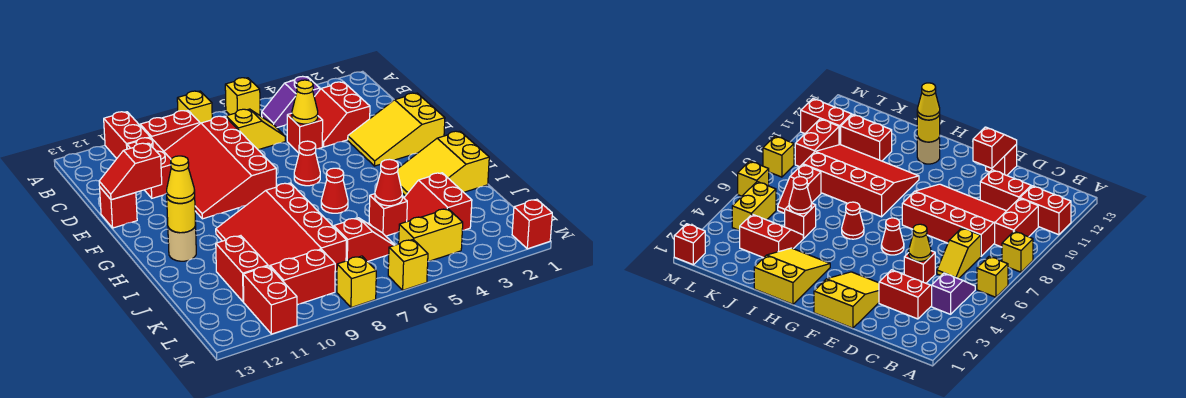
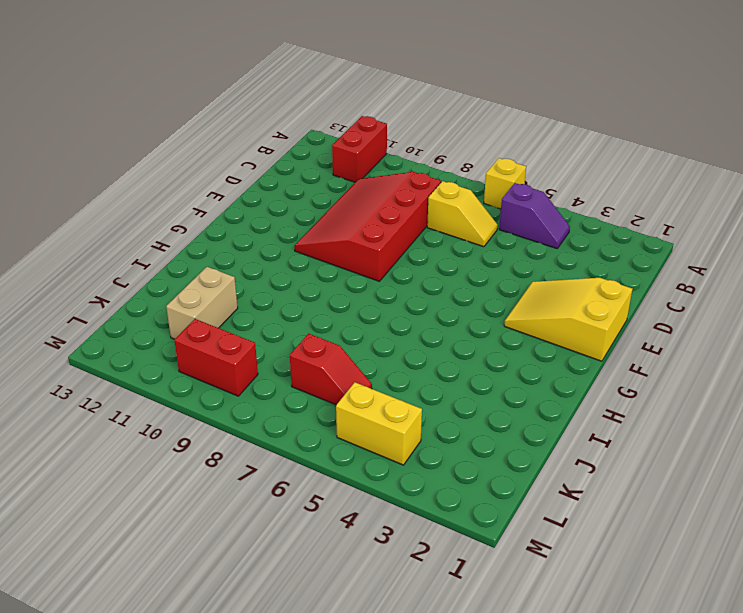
purple 1x2 slope [499,183,570,249] -> purple 1x2 slope turned to [262,76,320,128]
tan 1x2 brick [166,267,238,339] -> red 1x2 brick [216,236,268,302]
none -> yellow 1x1 brick [177,91,212,123]
none -> red 1x2 brick [140,111,200,151]
none -> red 2x2 slope [314,82,370,147]
none -> red 1x2 brick [127,138,171,198]

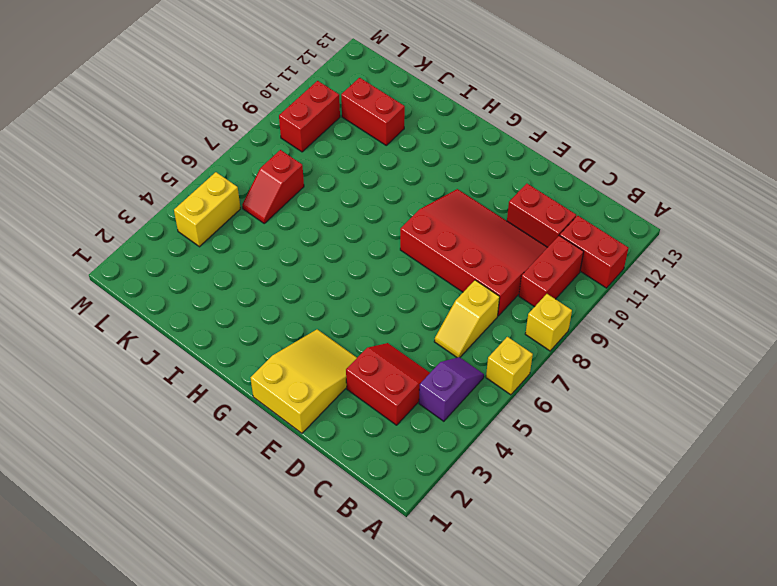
none -> red 1x1 brick [287,113,323,153]
none -> red 1x1 brick [100,187,137,228]
none -> red 1x1 cone [294,141,320,186]
none -> yellow 2x3 slope [398,131,489,196]

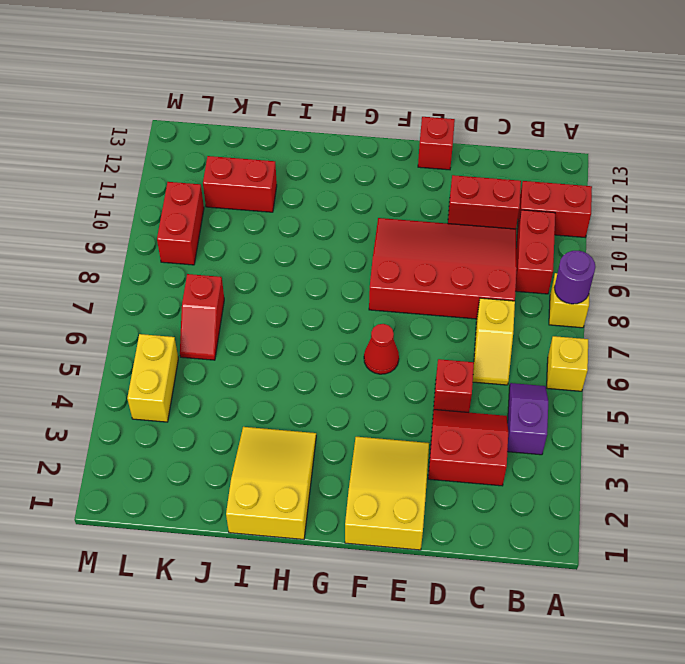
purple 1x1 round brick [554,251,595,304] -> none
none -> red 1x1 cone [321,168,348,213]
none -> red 3x4 slope [216,183,346,272]
none -> tan 1x1 round brick [168,225,196,261]
none -> red 2x2 slope [404,173,472,230]

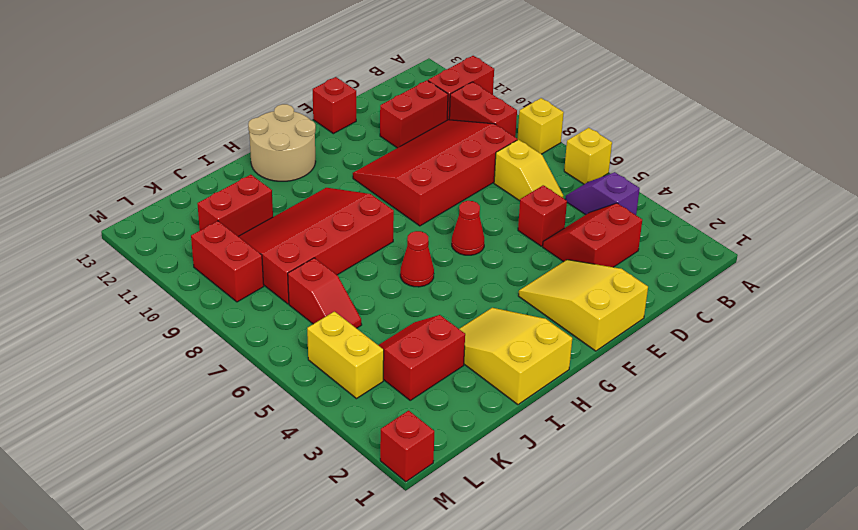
tan 2x2 round brick [248,104,316,181] -> tan 1x1 round brick [168,225,196,261]
none -> red 1x1 brick [369,194,407,236]
none -> red 1x2 brick [243,266,297,334]
none -> yellow 1x1 brick [388,240,428,290]
none -> yellow 1x1 brick [337,256,376,308]

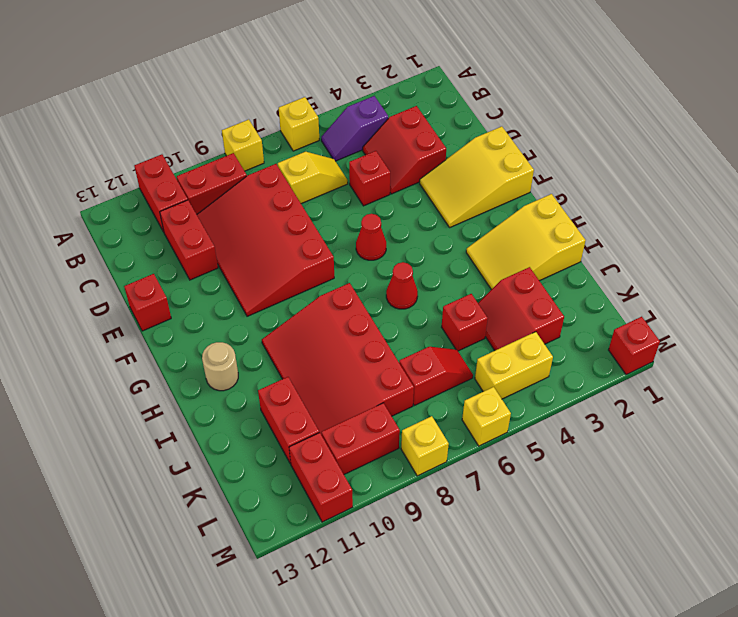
none -> yellow 1x1 cone [292,80,318,124]
none -> red 1x2 slope [99,143,162,200]
none -> yellow 1x1 round brick [167,197,196,233]
none -> red 1x1 cone [375,159,402,206]

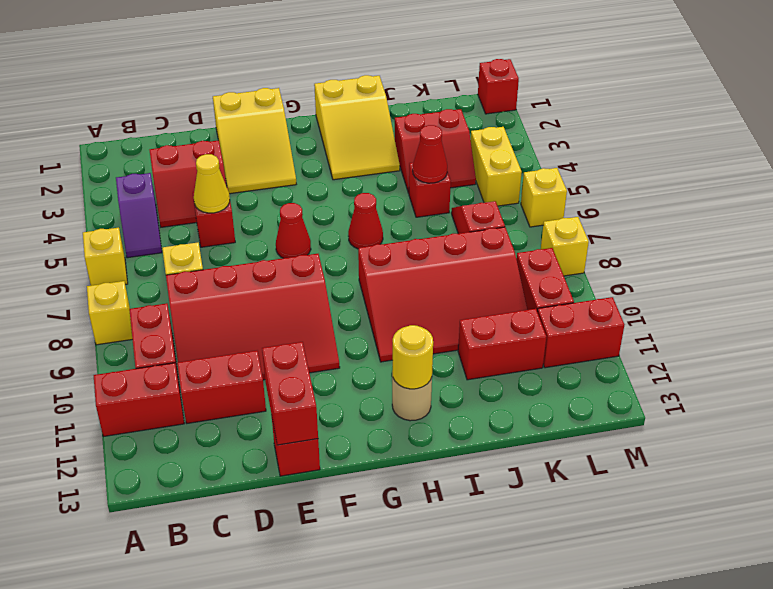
red 1x2 brick [262,342,318,445] -> red 1x2 slope [99,143,162,200]
none -> yellow 1x1 cone [167,156,195,203]

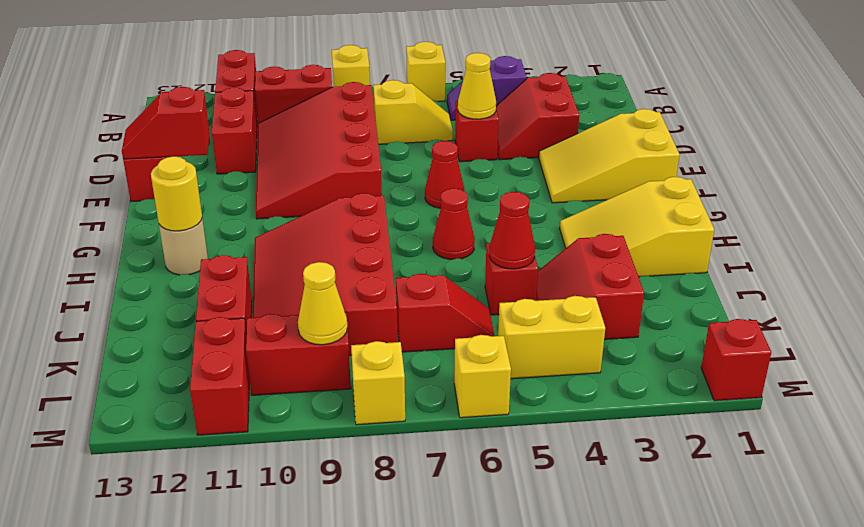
yellow 1x1 cone [298,262,347,345] -> yellow 1x1 cone moved to [167,156,195,203]

